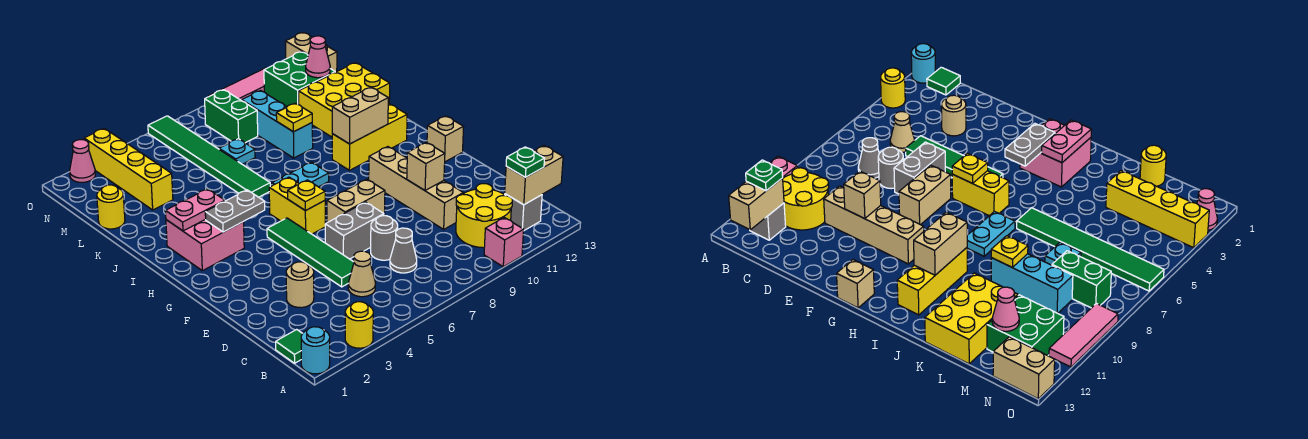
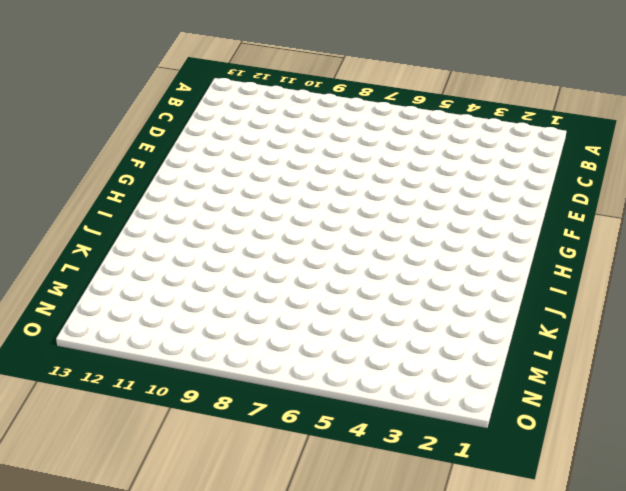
none -> cyan 1x1 round brick [301,327,330,374]
none -> yellow 1x1 round brick [345,302,373,348]
none -> pink 1x1 brick [484,218,524,267]
none -> green 1x1 tile [276,329,303,363]

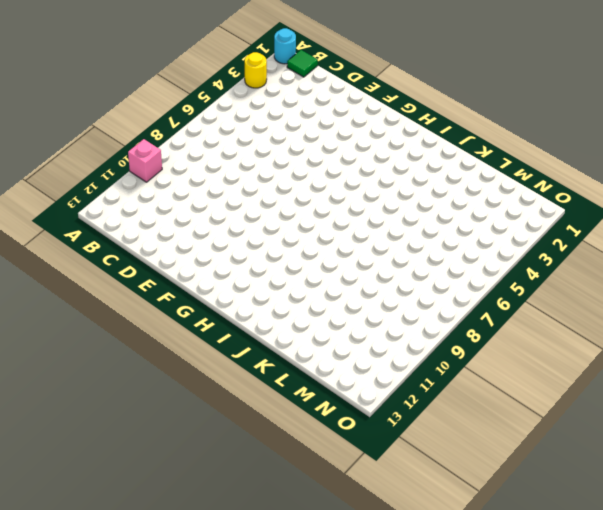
none -> yellow 2x2 round brick [456,184,512,248]
none -> grey 1x1 brick [505,194,542,230]
none -> tan 1x1 cone [348,251,376,297]
none -> grey 1x1 cone [390,228,417,273]

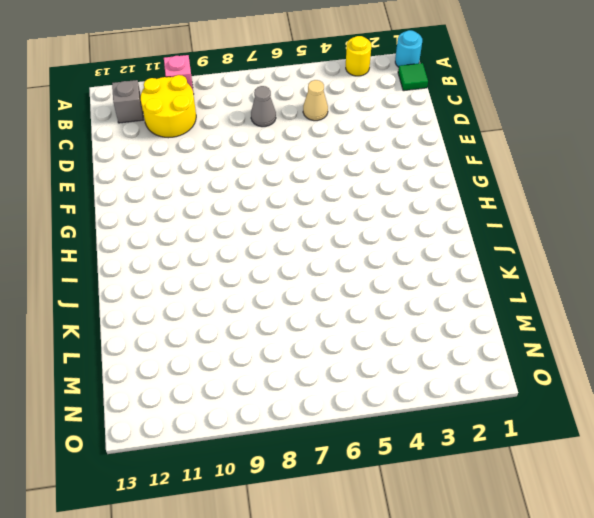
none -> tan 1x1 round brick [286,262,314,308]
none -> green 1x4 tile [267,218,354,287]
none -> grey 1x1 round brick [371,216,398,260]
none -> tan 1x4 brick [369,147,463,229]

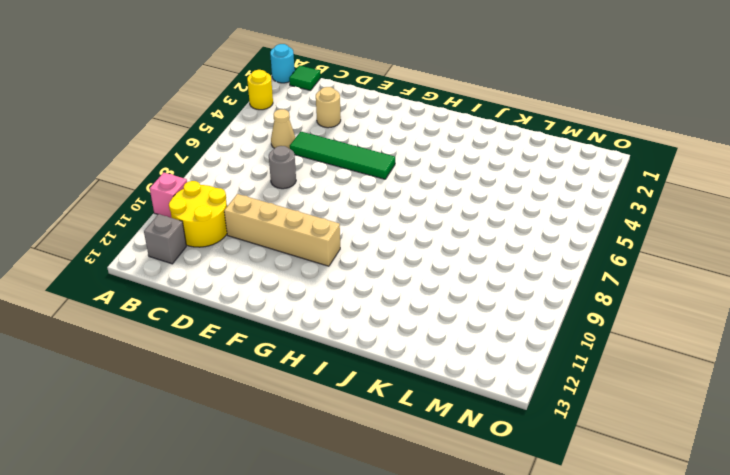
none -> grey 1x1 cone [390,228,417,273]
none -> grey 1x2 brick [325,202,384,259]
none -> tan 1x2 brick [327,179,385,223]
none -> yellow 1x2 brick [269,177,325,234]

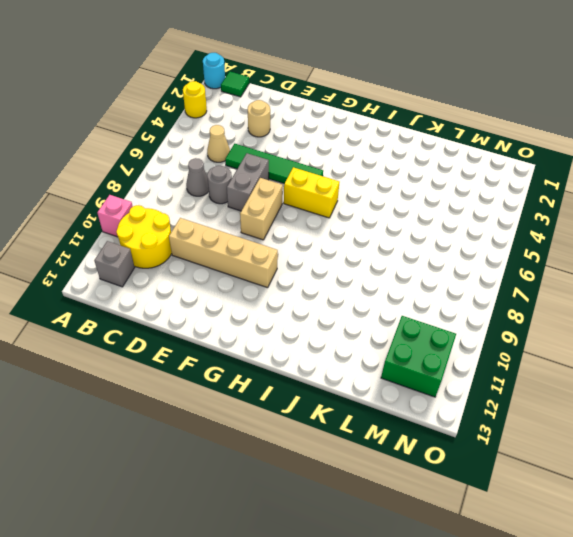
none -> tan 1x1 brick [427,116,464,162]
none -> pink 2x2 brick [166,219,244,271]
none -> cyan 1x2 plate [272,162,329,187]
none -> yellow 1x3 brick [332,104,407,170]

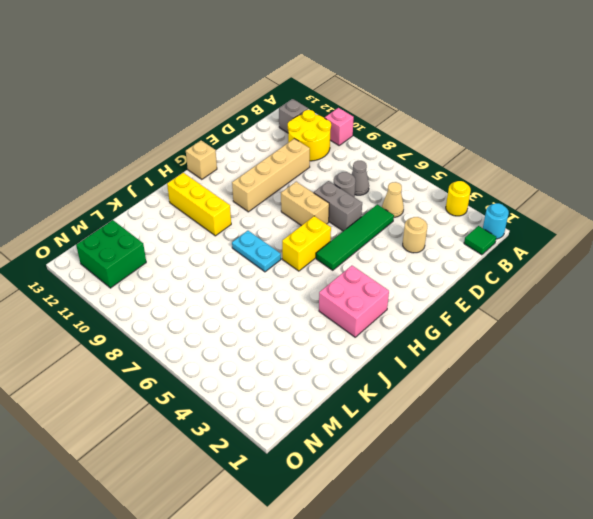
none -> green 1x6 tile [148,116,270,197]
none -> cyan 1x3 brick [242,91,313,158]
none -> yellow 2x3 brick [299,63,390,137]
none -> yellow 1x1 round brick [97,185,125,229]

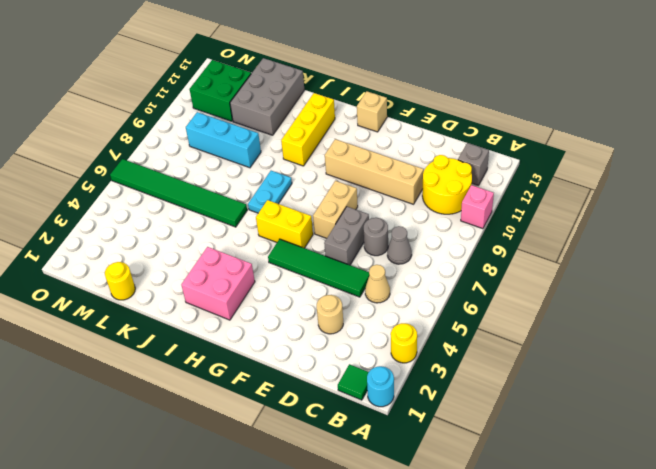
grey 2x3 brick [230,58,304,135] -> yellow 2x3 brick [299,63,390,137]
none -> yellow 1x4 brick [84,128,173,210]
none -> cyan 1x1 plate [219,139,255,164]
none -> green 1x2 brick [205,90,258,143]
none -> tan 1x2 brick [285,32,337,72]

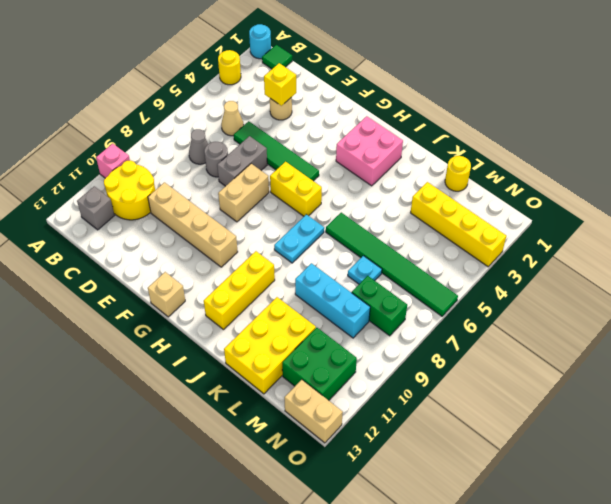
yellow 1x1 brick [264,63,296,106] -> none
none -> pink 1x1 cone [70,140,95,182]
none -> pink 1x3 tile [208,68,266,101]
none -> tan 1x2 brick [505,146,563,205]
none -> tan 1x1 brick [407,142,445,190]

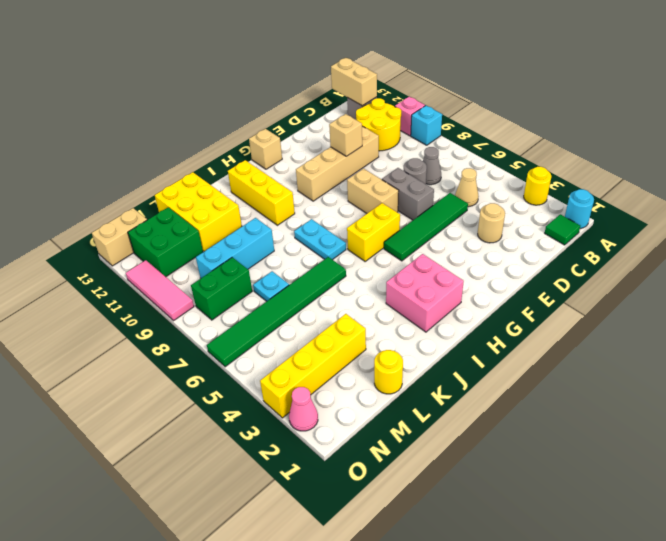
cyan 1x1 brick [411,106,442,145] -> none
none -> yellow 1x1 plate [288,180,325,211]
none -> grey 1x2 plate [205,190,265,232]
none -> pink 1x2 plate [166,189,225,231]
none -> tan 1x2 brick [332,87,388,144]

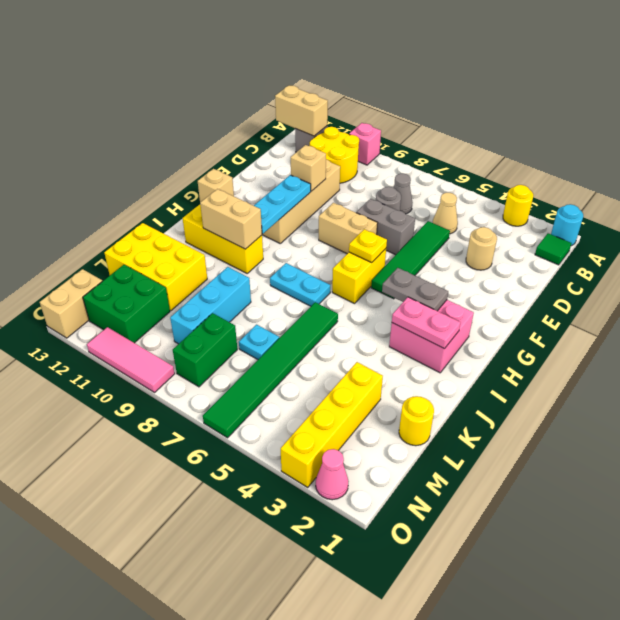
cyan 1x3 plate [254,175,311,234] -> none
none -> yellow 1x1 plate [276,103,312,132]
none -> pink 1x1 cone [306,36,330,78]
none -> green 1x1 plate [506,147,545,177]

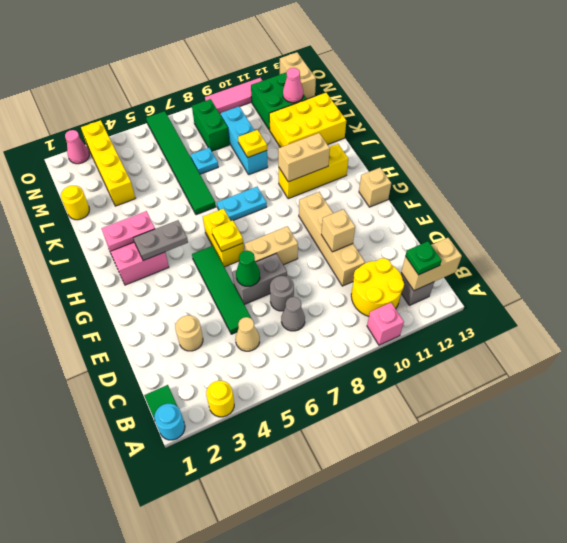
green 1x1 cone [236,251,260,286] -> none

